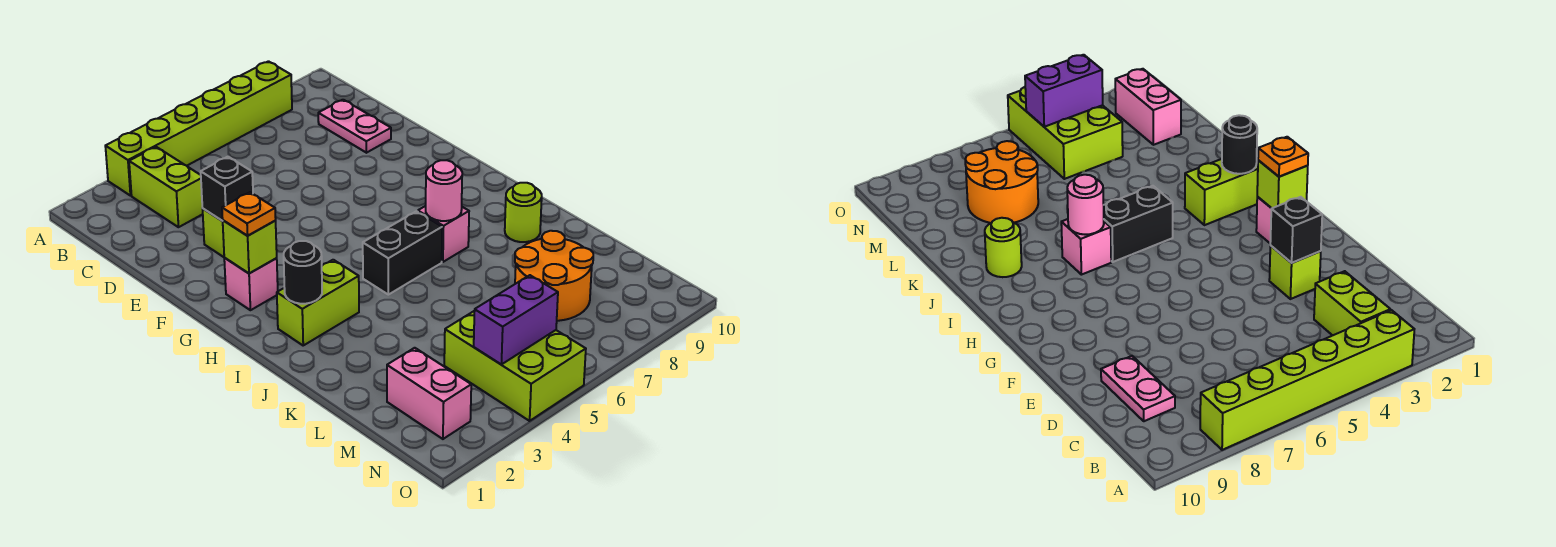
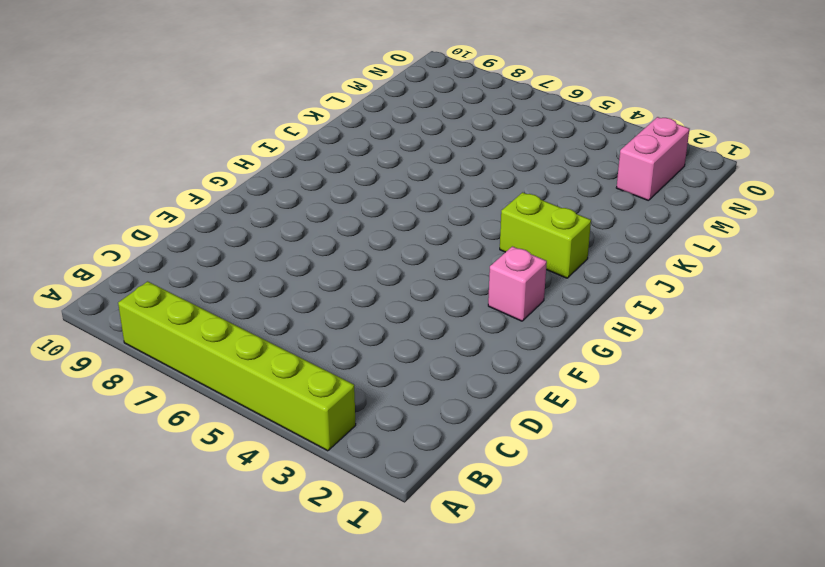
none -> lime 1x2 brick [129,147,203,227]
none -> pink 1x2 plate [318,100,391,153]
none -> lime 1x1 brick [203,209,225,258]

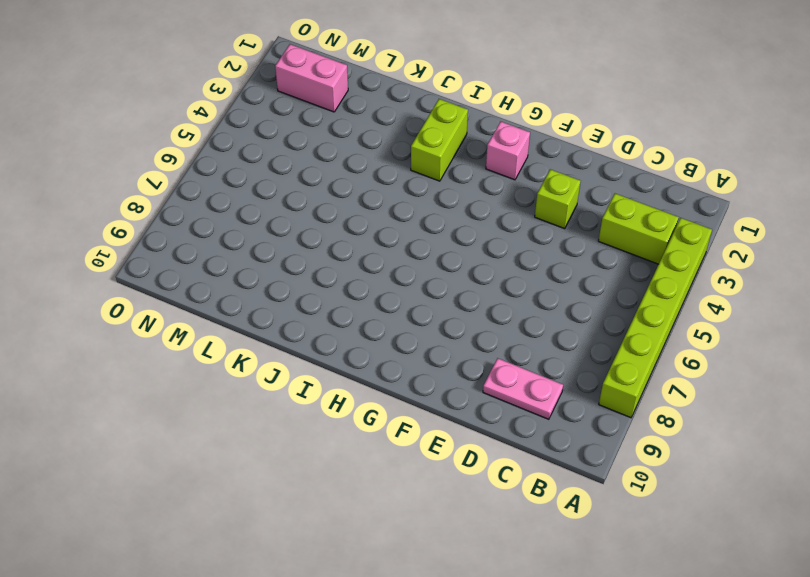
none -> black 1x2 brick [363,211,442,295]
none -> pink 1x1 brick [418,206,469,262]
none -> lime 1x1 round brick [505,183,542,242]

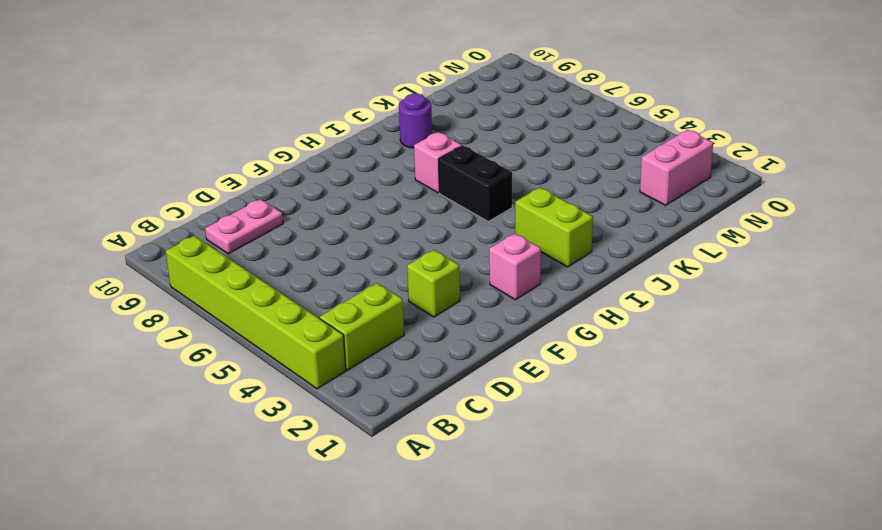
purple 1x1 round brick [399,94,432,148] -> lime 1x1 round brick [505,183,542,242]
none -> orange 2x2 round brick [515,231,593,321]
none -> lime 2x3 brick [444,311,586,421]
none -> black 1x1 brick [201,157,253,221]

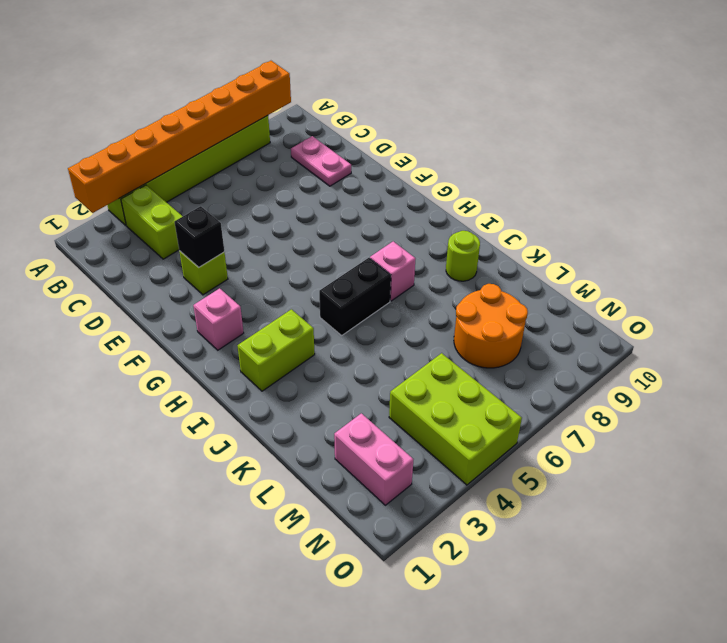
orange 1x8 brick [68,61,291,213] -> none
none -> lime 1x1 brick [223,220,277,273]
none -> black 1x1 round brick [284,241,322,304]
none -> pink 1x1 round brick [426,160,462,221]

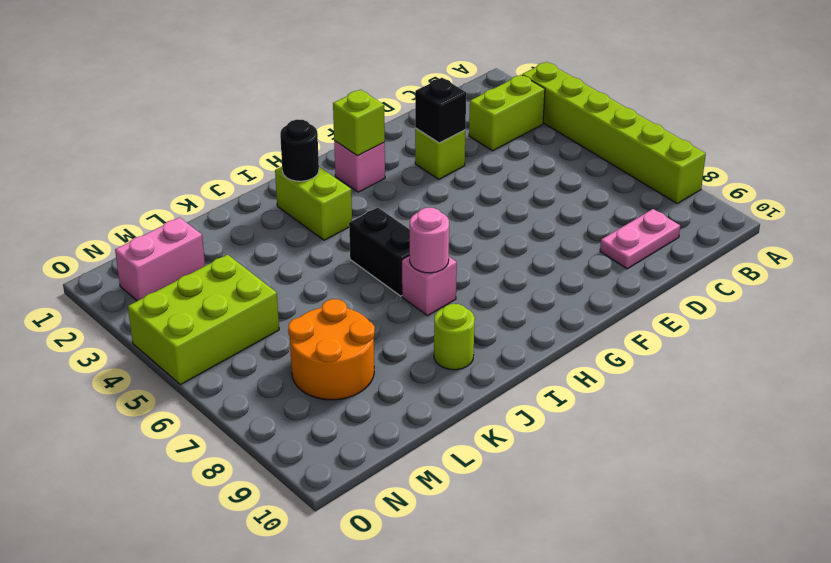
none -> purple 1x2 brick [474,275,558,364]
none -> orange 1x1 plate [222,192,276,236]

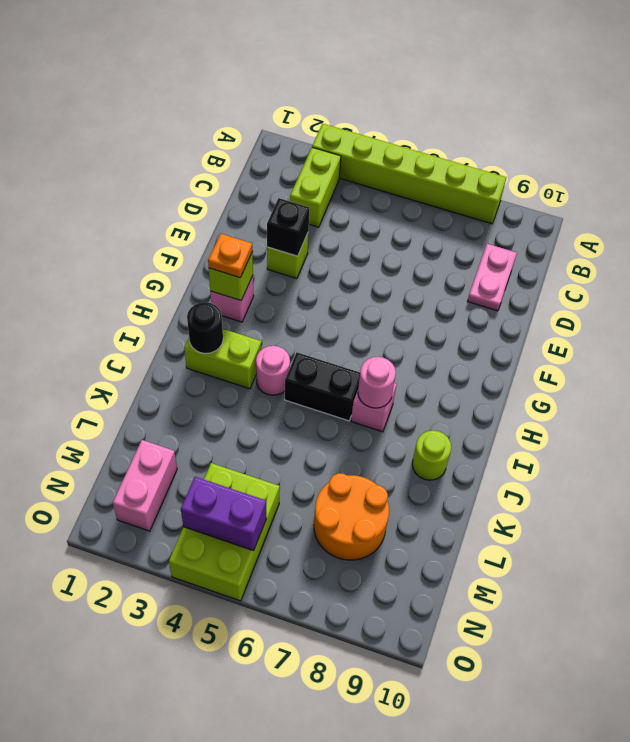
pink 1x1 round brick [256,346,290,395] -> none

